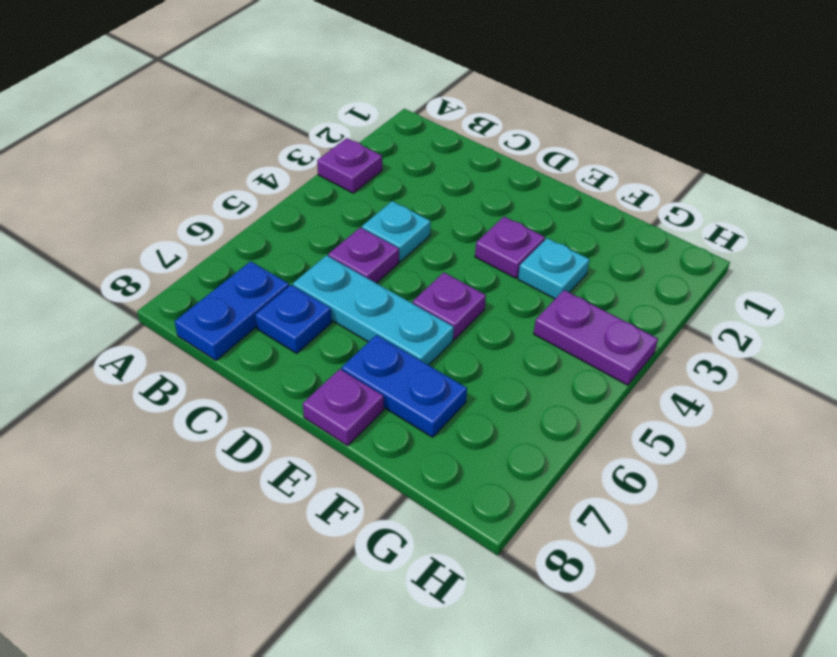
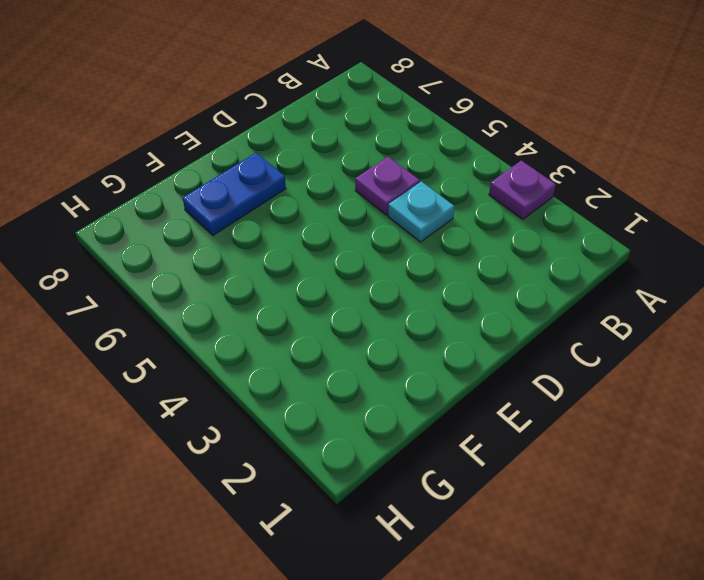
none -> blue 1x2 plate [175,261,289,360]
none -> cyan 1x3 plate [293,255,454,365]
none -> blue 1x1 plate [255,285,332,353]

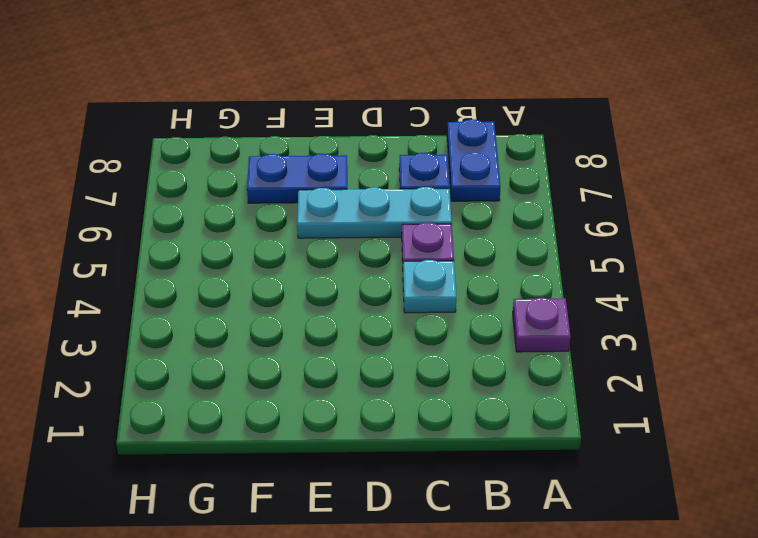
none -> purple 1x1 plate [475,217,545,278]
none -> purple 1x1 plate [413,273,486,339]
none -> purple 1x1 plate [303,369,384,446]

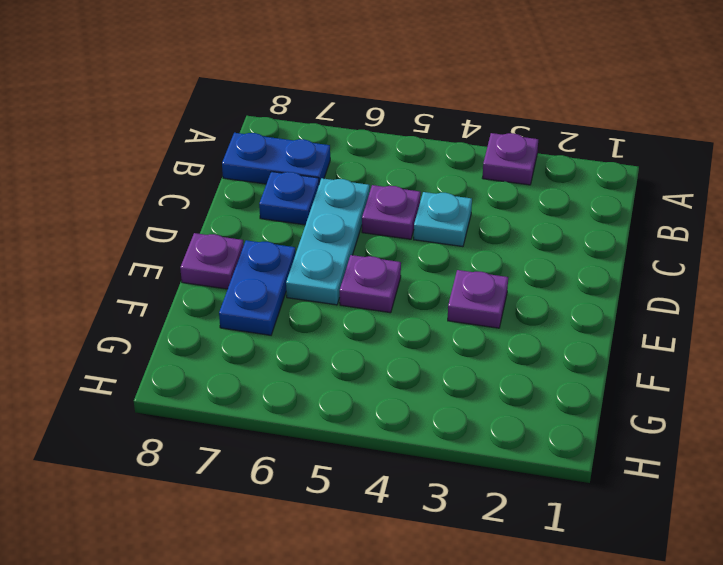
none -> cyan 1x1 plate [518,238,590,299]
none -> purple 1x2 plate [534,290,658,385]

